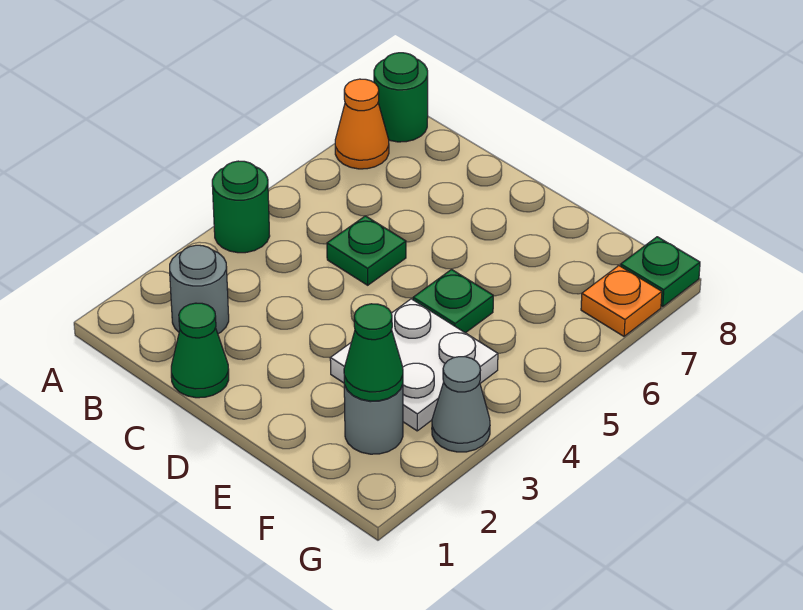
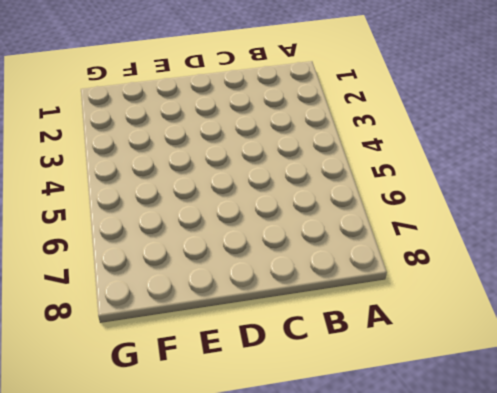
none -> green 1x1 round brick [212,161,270,253]
none -> orange 1x1 cone [335,79,389,169]
none -> green 1x1 round brick [374,53,428,142]

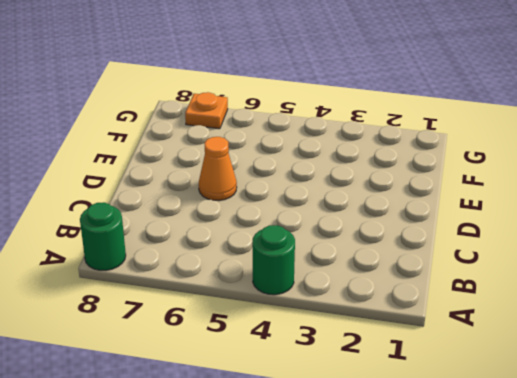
orange 1x1 cone [199,137,237,201] -> orange 1x1 cone moved to [335,79,389,169]
none -> grey 1x1 round brick [170,245,229,334]
none -> green 1x1 cone [171,303,229,398]
none -> green 1x1 plate [327,216,406,285]

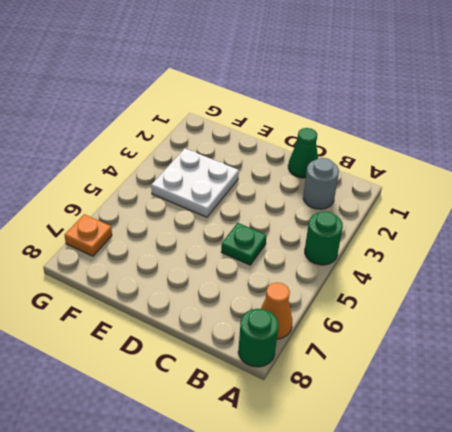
none -> green 1x1 plate [413,270,493,333]
none -> grey 1x1 round brick [344,385,403,454]
none -> grey 1x1 cone [432,357,490,452]

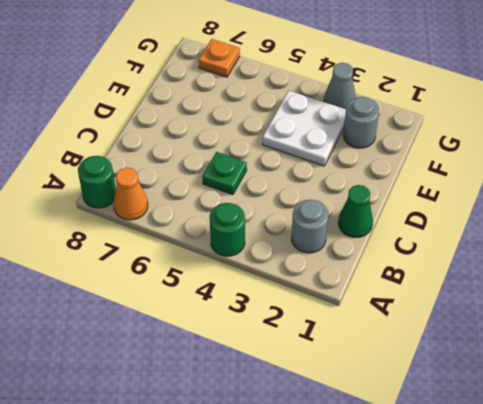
none -> green 1x1 plate [413,270,493,333]
none -> green 1x1 plate [621,237,700,307]
none -> green 1x1 cone [344,304,403,401]

